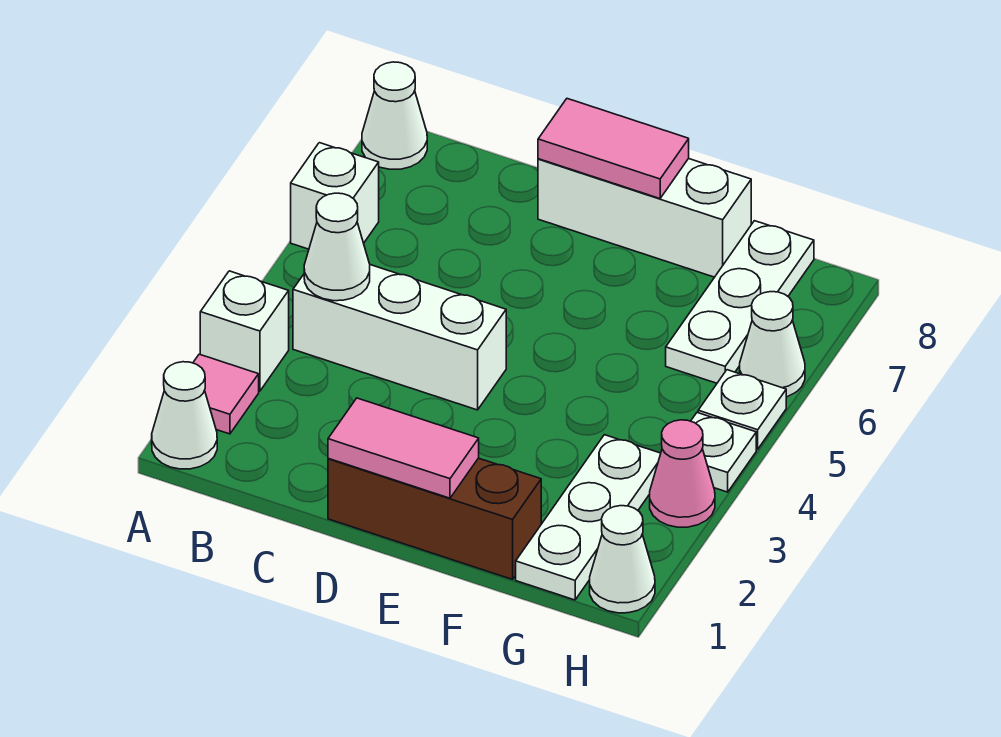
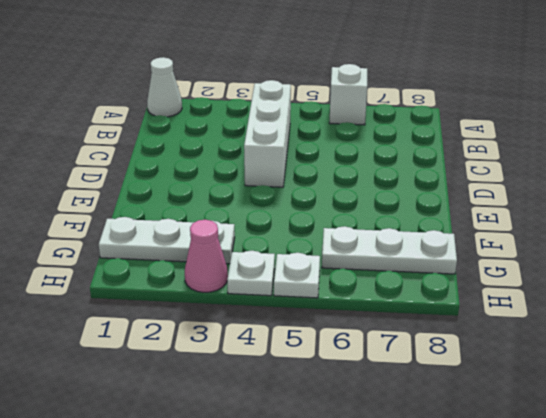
none -> pink 1x1 tile [193,354,259,434]
none -> white 1x1 brick [200,271,289,391]
none -> white 1x1 cone [362,62,427,169]

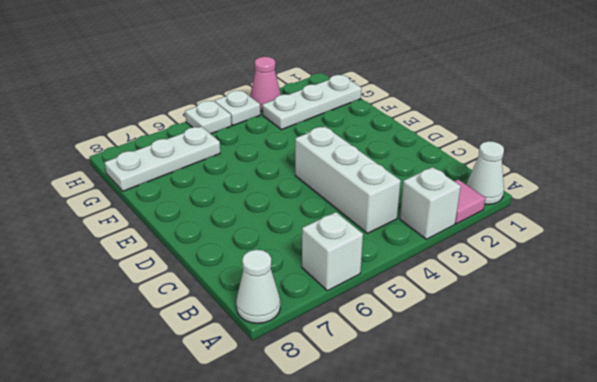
none -> brown 1x3 brick [328,458,541,579]
none -> white 1x3 brick [538,159,751,277]
none -> white 1x1 cone [590,506,655,613]

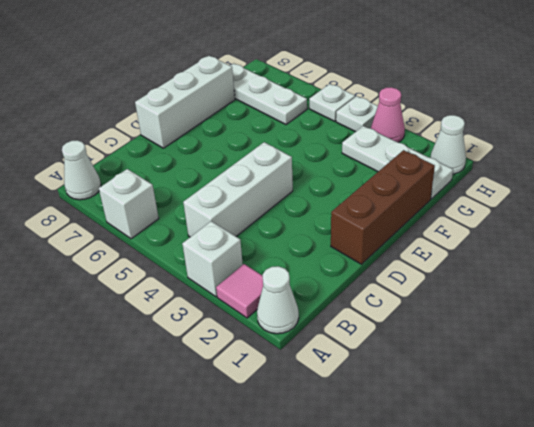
none -> white 1x1 cone [740,292,805,397]
none -> white 1x1 cone [304,193,370,301]
none -> pink 1x2 tile [328,398,479,498]

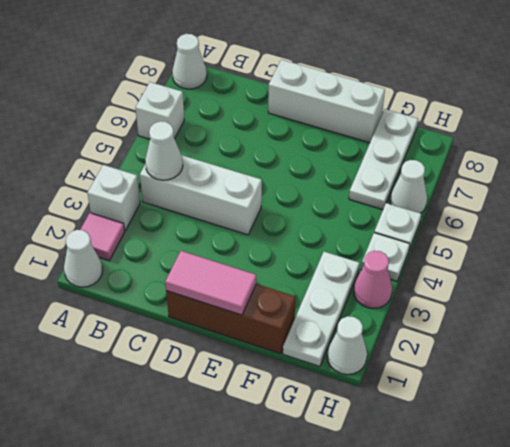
none -> pink 1x2 tile [538,99,689,199]

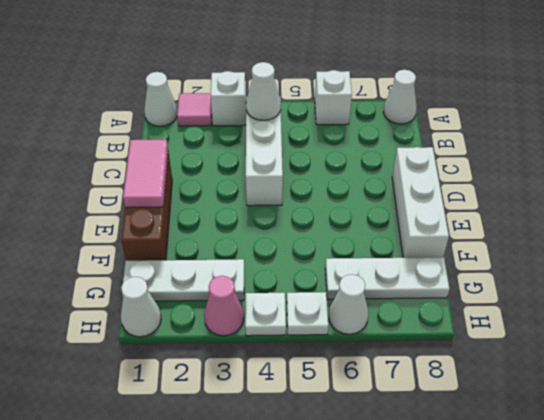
none -> pink 1x2 tile [538,99,689,199]

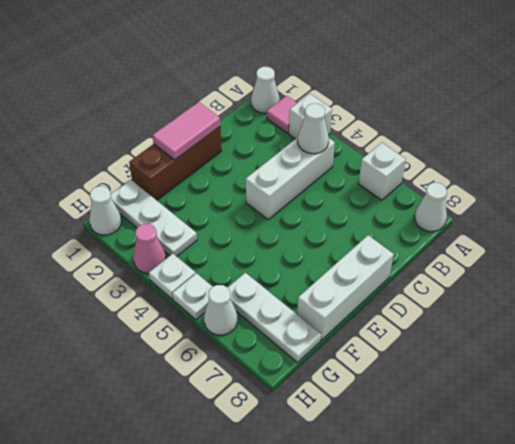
none -> pink 1x2 tile [538,99,689,199]

